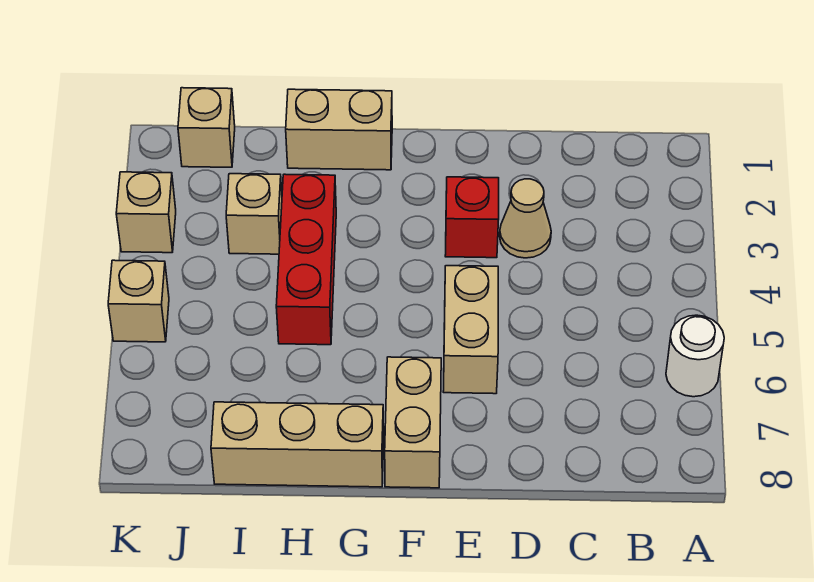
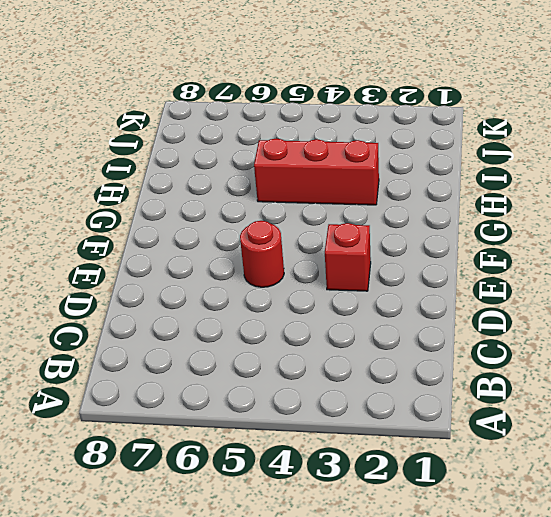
red 1x1 round brick [240,221,284,287] -> tan 1x2 brick [443,266,498,394]
none -> white 1x1 round brick [666,315,724,397]
none -> tan 1x1 cone [500,179,551,258]
none -> tan 1x2 brick [385,357,441,488]

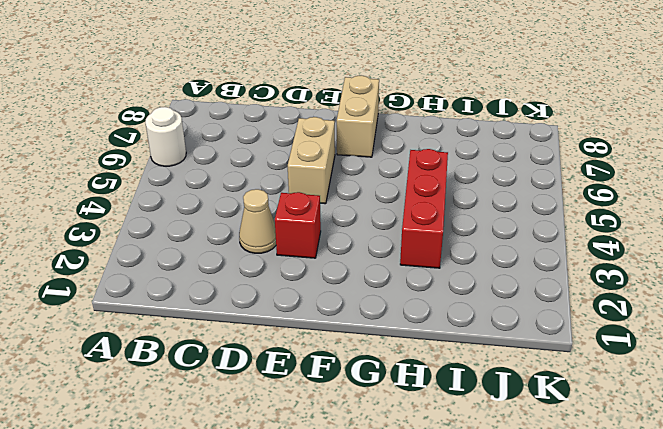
none -> tan 1x2 brick [286,89,392,170]
none -> tan 1x3 brick [211,402,384,487]
none -> tan 1x1 brick [226,174,282,254]

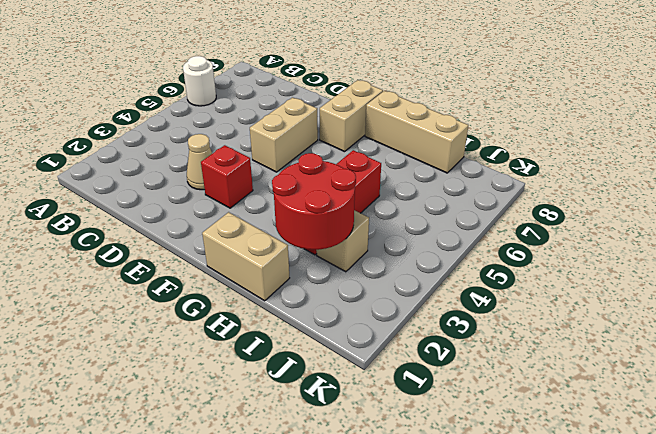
red 2x2 round brick [272,153,356,250] -> none
none -> tan 1x1 brick [178,88,235,167]
none -> tan 1x1 brick [116,172,176,253]
none -> tan 1x1 brick [108,260,169,342]

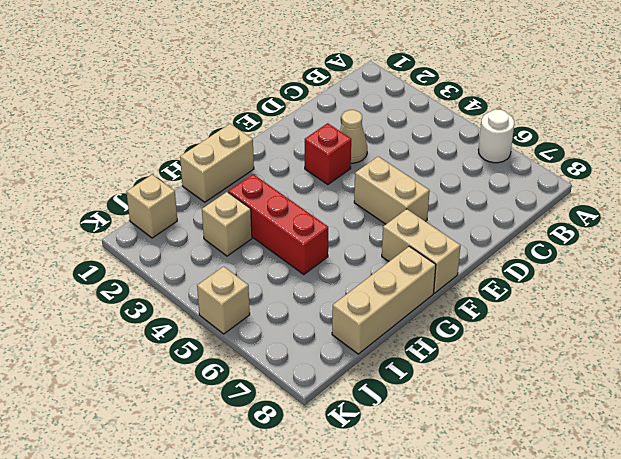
none -> tan 1x1 brick [116,172,176,253]

